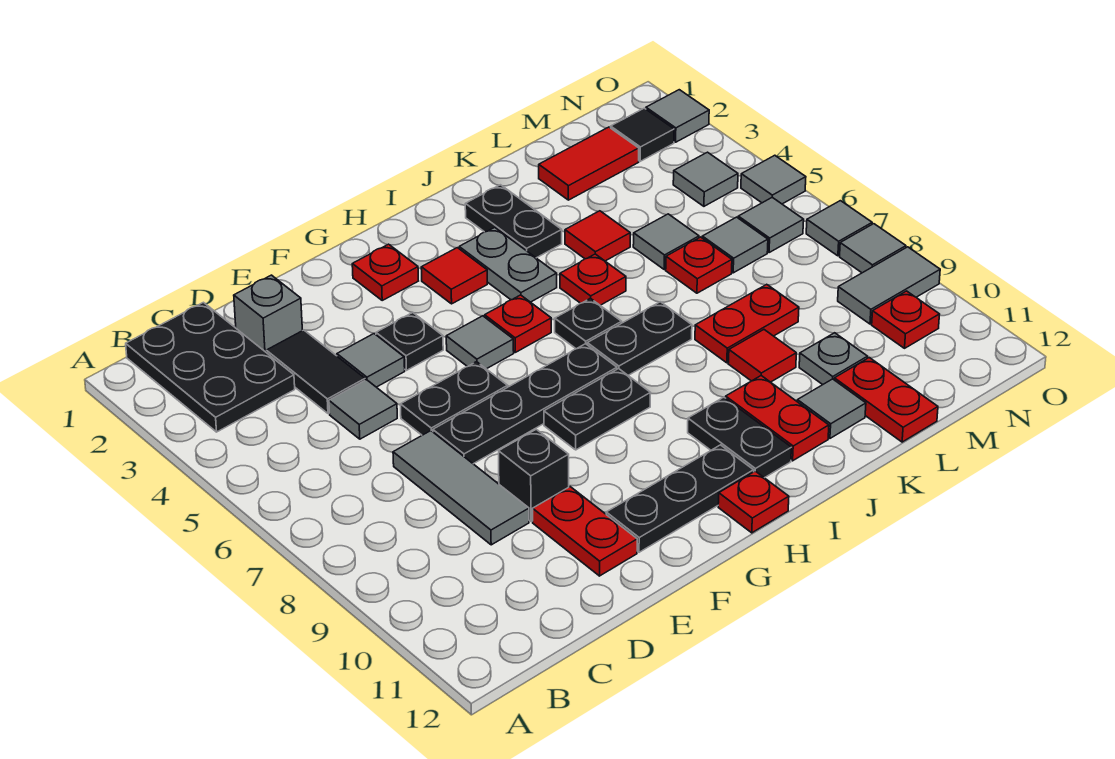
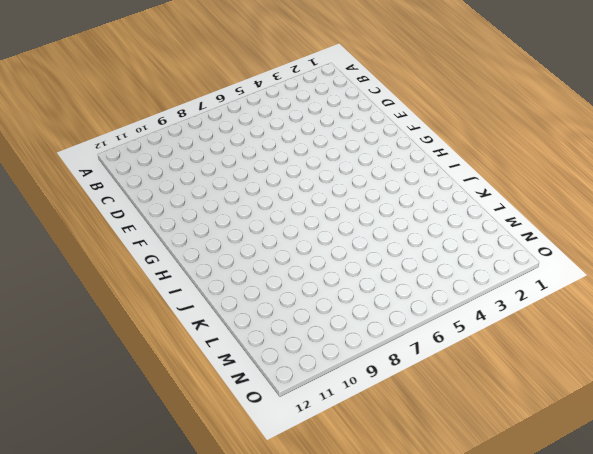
none -> black 2x3 plate [126,302,295,432]
none -> grey 1x1 brick [234,275,302,352]
none -> black 1x2 tile [266,330,365,414]
none -> grey 1x1 tile [329,380,397,439]

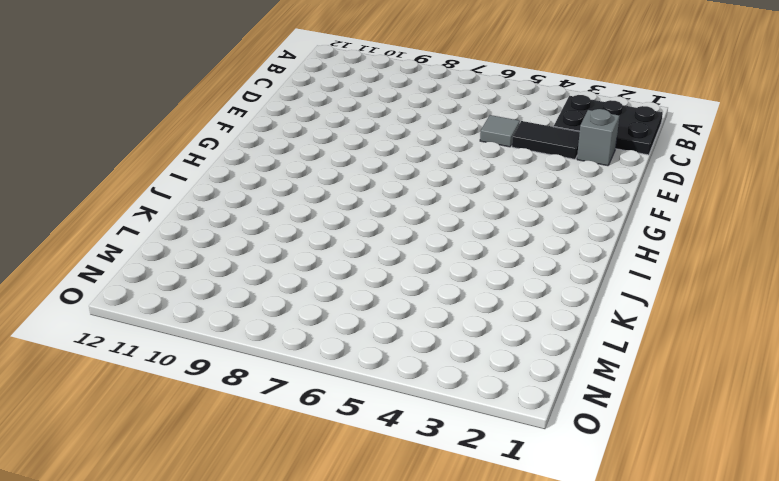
none -> grey 1x3 tile [393,431,529,545]
none -> grey 1x1 tile [337,334,405,387]
none -> black 1x2 plate [400,362,508,435]
none -> black 1x4 plate [433,344,617,464]

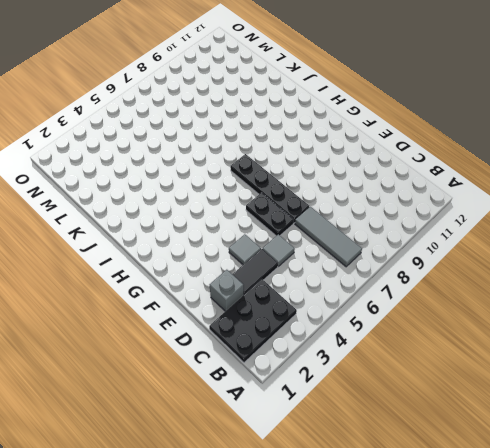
grey 1x3 tile [295,207,362,267] -> grey 1x3 tile turned to [393,431,529,545]
none -> black 1x1 brick [499,429,569,522]
none -> red 1x2 plate [533,487,637,576]
none -> black 1x1 plate [376,313,443,370]
none -> black 1x3 plate [606,445,754,552]

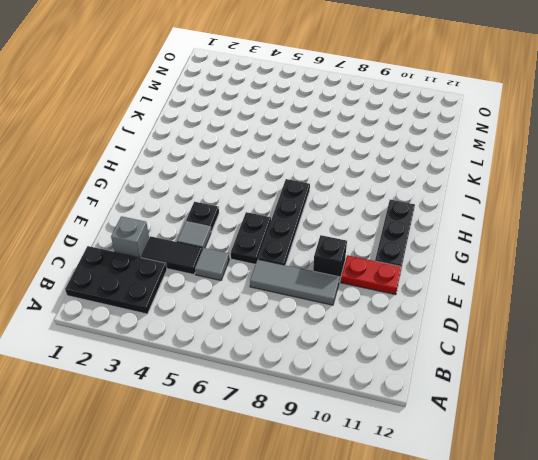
none -> red 1x1 plate [352,244,418,300]
none -> grey 1x1 tile [446,316,514,369]
none -> black 1x2 plate [544,369,651,450]
none -> red 1x1 tile [421,248,487,304]

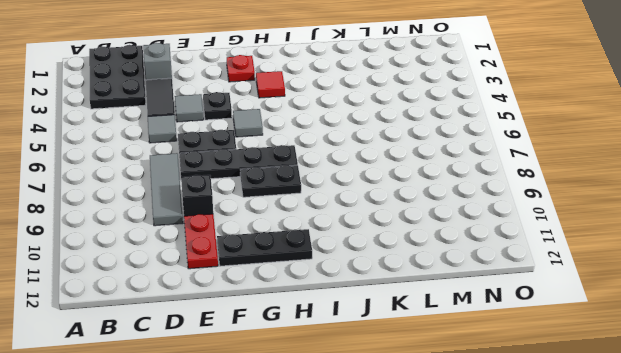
none -> red 1x1 plate [485,295,551,352]
none -> red 1x1 plate [718,471,789,533]
none -> grey 1x2 plate [459,227,557,302]
none -> black 1x1 plate [555,298,622,349]

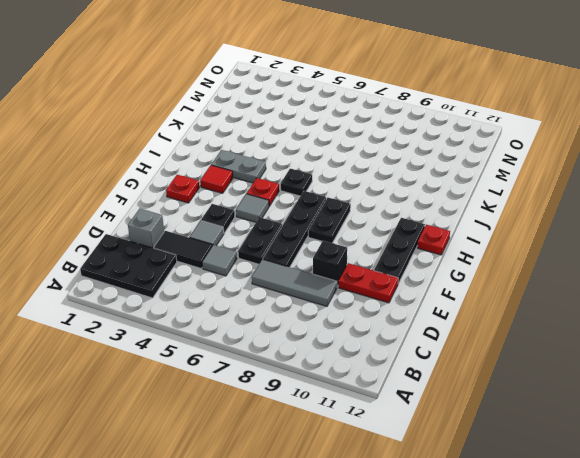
none -> black 1x2 plate [587,302,692,375]
none -> black 1x2 plate [688,397,791,478]
none -> black 1x2 plate [465,185,562,258]
none -> red 1x1 plate [560,254,626,305]

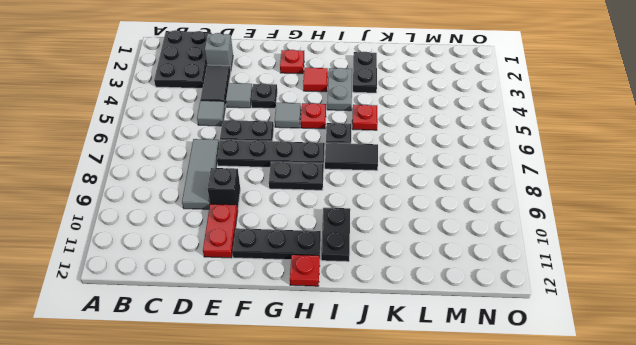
black 1x2 tile [325,143,378,171] -> black 1x2 plate [587,302,692,375]
none -> red 1x2 plate [726,376,829,461]
none -> red 1x1 tile [565,211,630,261]
none -> red 1x2 plate [695,284,799,363]
none -> red 1x1 tile [728,330,796,382]

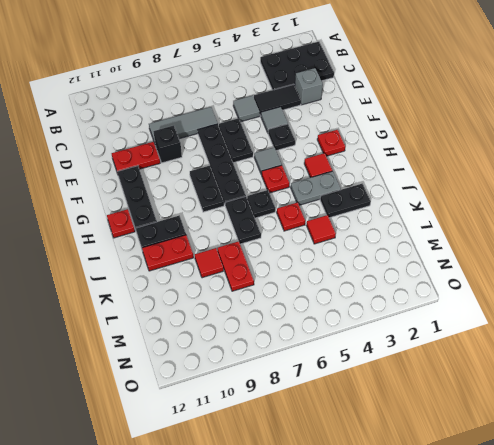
none -> grey 1x1 tile [797,379,866,438]
none -> red 1x2 tile [539,127,639,200]
none -> grey 1x1 tile [633,214,699,269]
none -> red 1x1 plate [666,237,732,293]

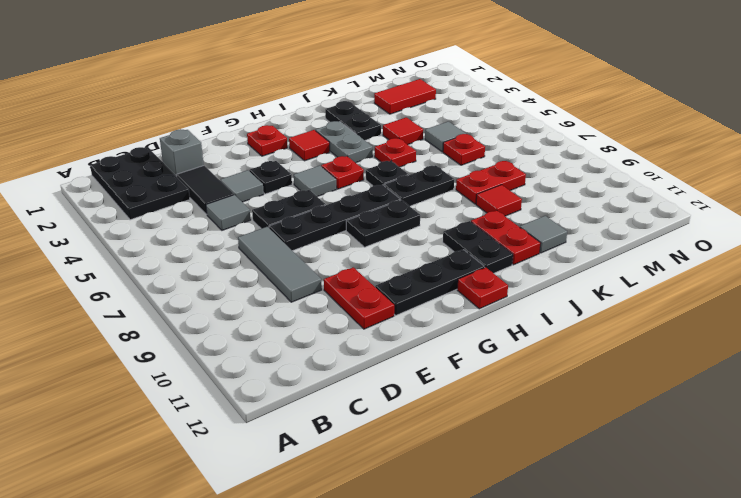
none -> black 1x1 brick [499,429,569,522]
none -> grey 1x1 plate [799,333,868,385]
none -> red 1x2 plate [834,358,938,442]
none -> grey 1x1 tile [702,217,768,273]

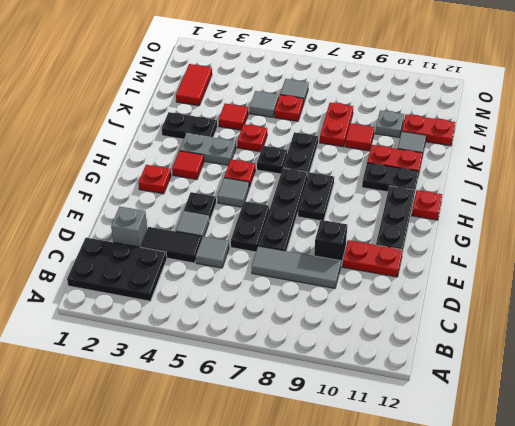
none -> black 1x1 tile [611,108,674,161]
none -> grey 1x1 tile [673,152,738,206]
none -> grey 1x1 tile [738,197,804,253]
none -> grey 1x2 tile [838,247,940,324]

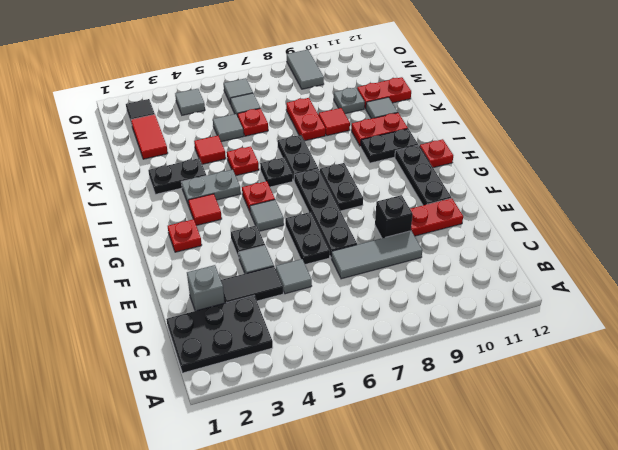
none -> red 1x1 plate [872,291,940,348]
none -> grey 1x1 tile [646,90,709,142]
none -> grey 1x1 tile [741,155,806,204]
none -> grey 1x1 tile [806,201,872,256]

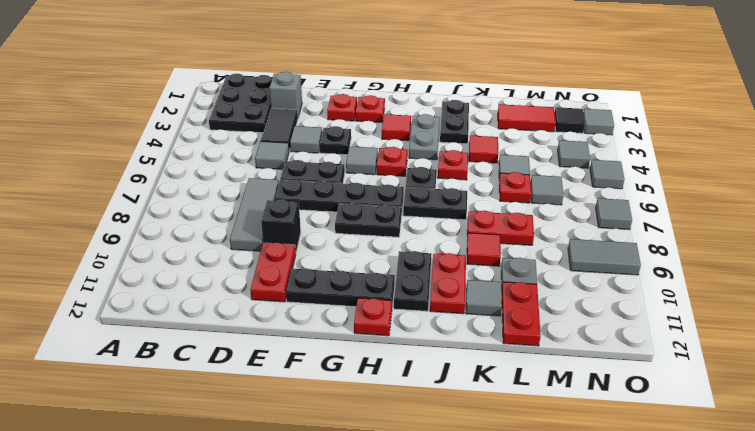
red 1x1 plate [327,94,357,121] -> red 1x1 plate moved to [872,291,940,348]
none -> grey 1x1 tile [738,197,804,253]
none -> grey 1x1 tile [840,224,906,273]

